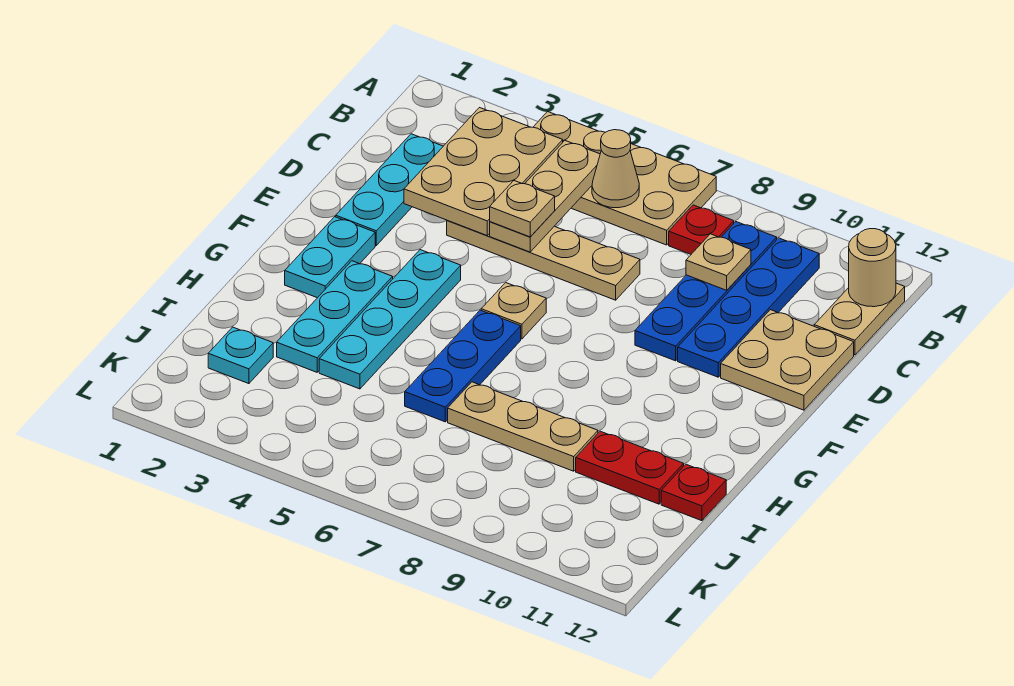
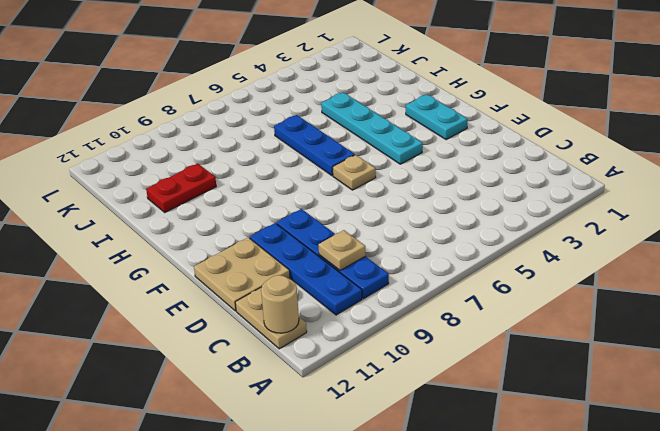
none -> tan 2x4 plate [534,112,716,245]
none -> red 1x1 plate [669,205,734,254]
none -> cyan 1x3 plate [336,134,443,245]

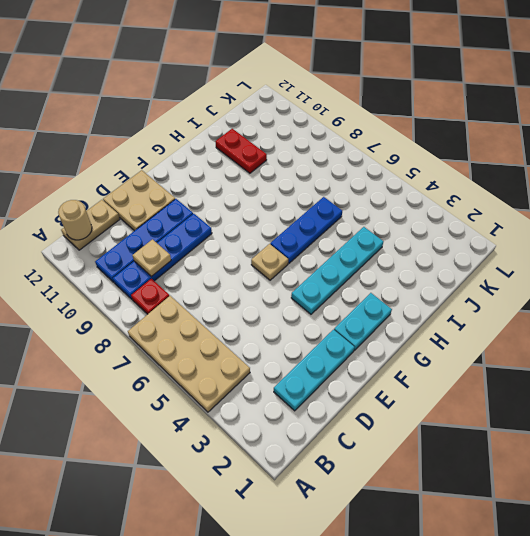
none -> tan 1x4 plate [447,220,640,300]
none -> cyan 1x3 plate [277,261,393,372]
none -> tan 1x3 plate [448,382,598,471]

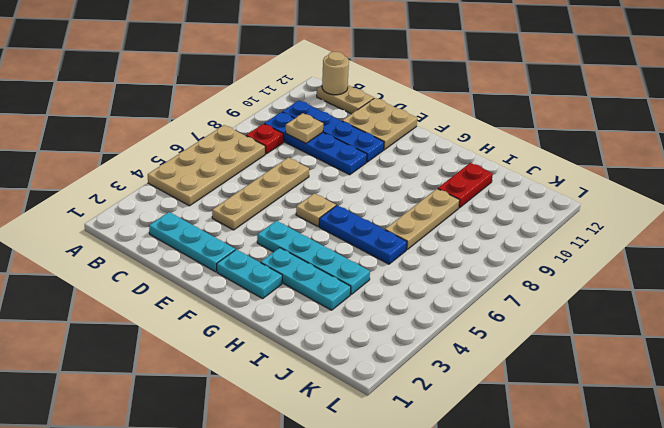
none -> red 1x1 plate [661,464,726,521]
none -> cyan 1x1 plate [208,327,273,384]
none -> tan 2x3 plate [404,108,563,235]

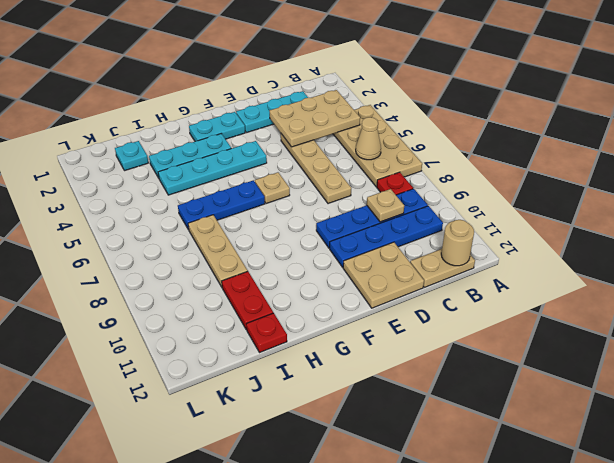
none -> tan 1x3 plate [490,141,600,252]
none -> tan 1x1 plate [490,181,555,237]

